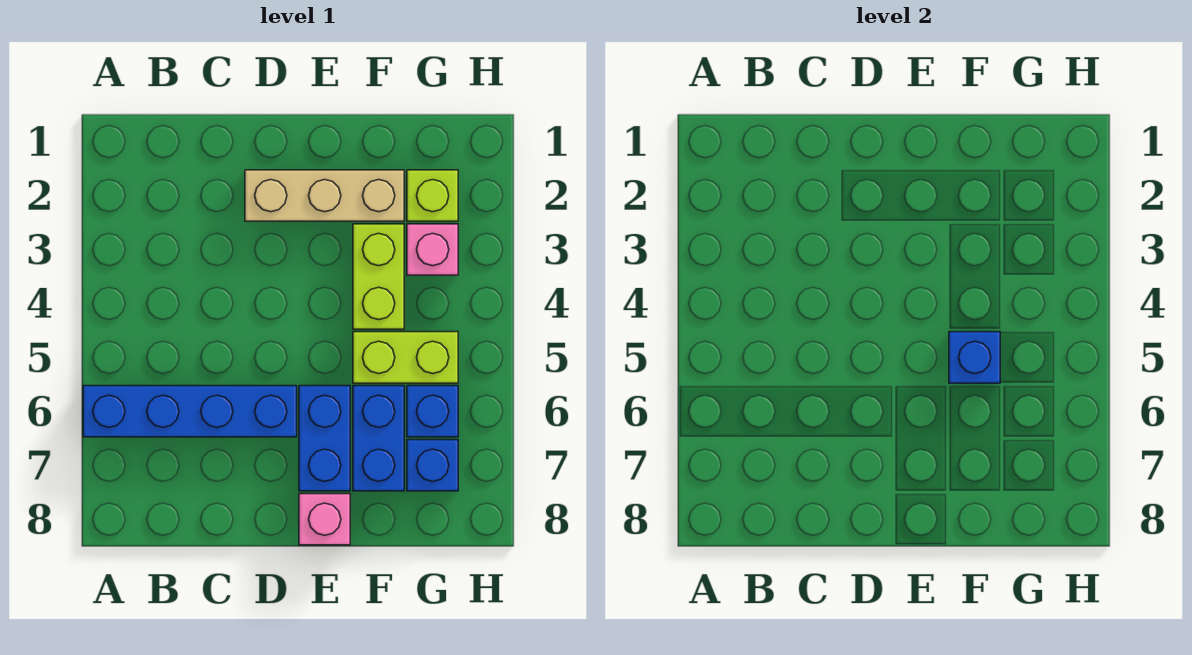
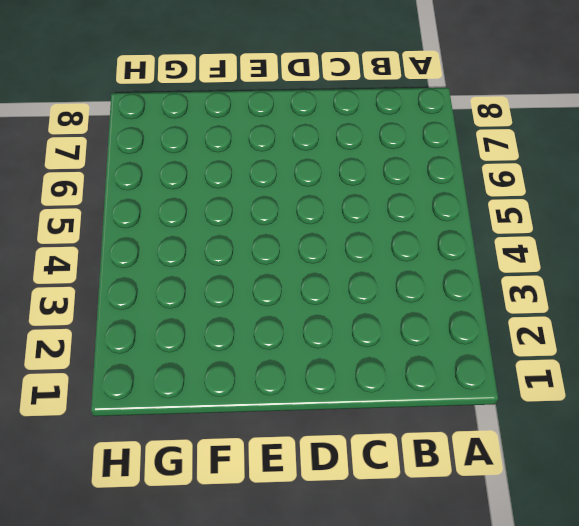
none -> blue 1x4 brick [83,386,297,437]
none -> tan 1x3 brick [245,170,404,221]
none -> blue 1x2 brick [299,386,350,491]

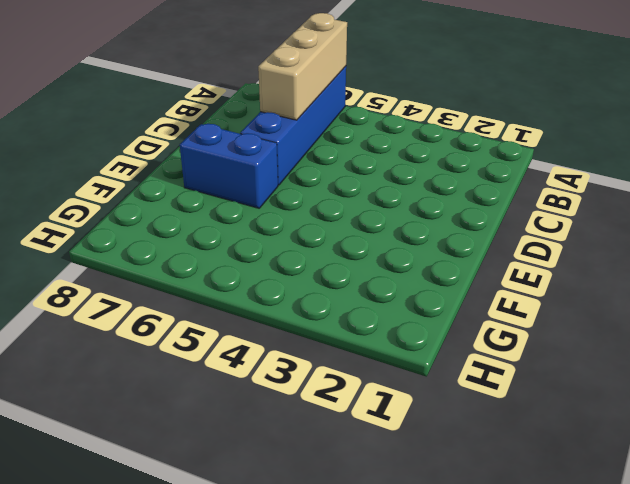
tan 1x3 brick [258,13,347,120] -> tan 1x3 brick moved to [245,170,404,221]
none -> pink 1x1 brick [299,494,350,545]
none -> lime 1x2 brick [353,224,404,329]
none -> lime 1x2 brick [353,332,458,383]

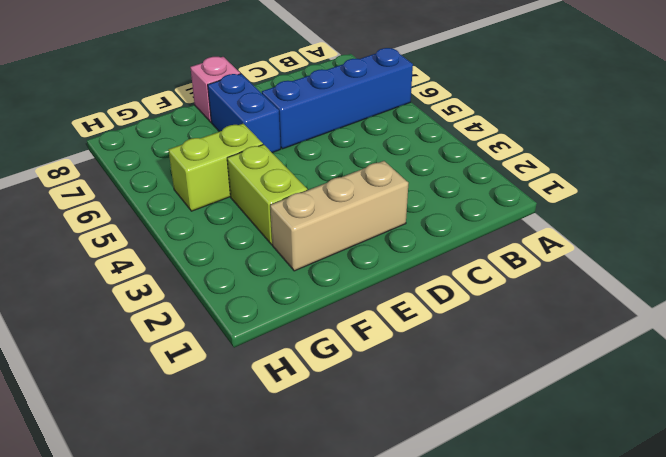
none -> blue 1x2 brick [353,386,404,491]
none -> lime 1x1 brick [407,170,458,221]
none -> pink 1x1 brick [407,224,458,275]

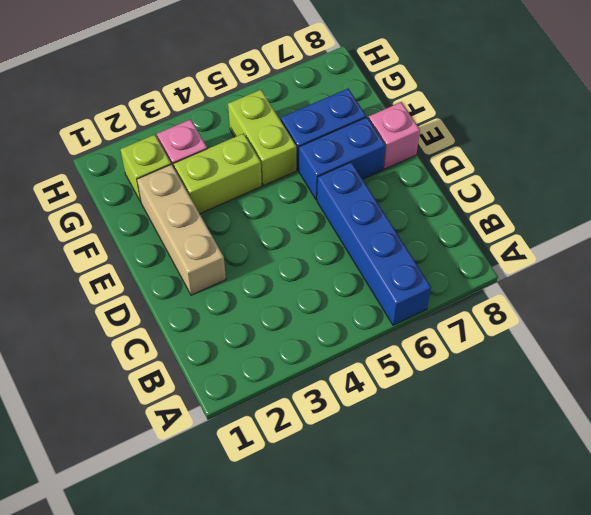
none -> blue 1x1 brick [407,386,458,437]
none -> blue 1x1 brick [407,440,458,491]
none -> blue 1x1 brick [949,332,1000,383]

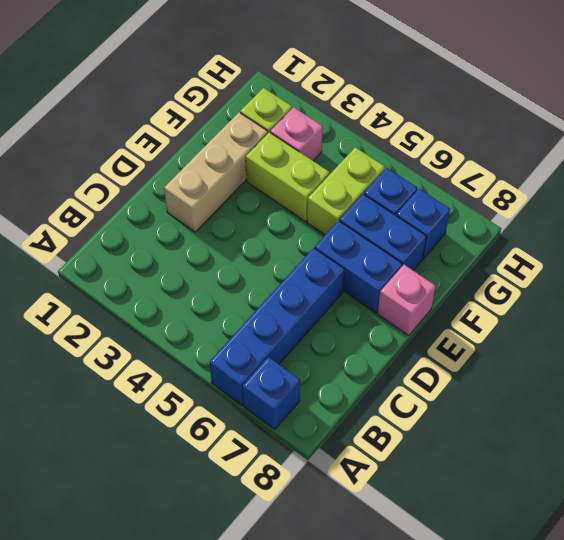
blue 1x1 brick [243,357,300,429] -> blue 1x1 brick moved to [949,332,1000,383]

